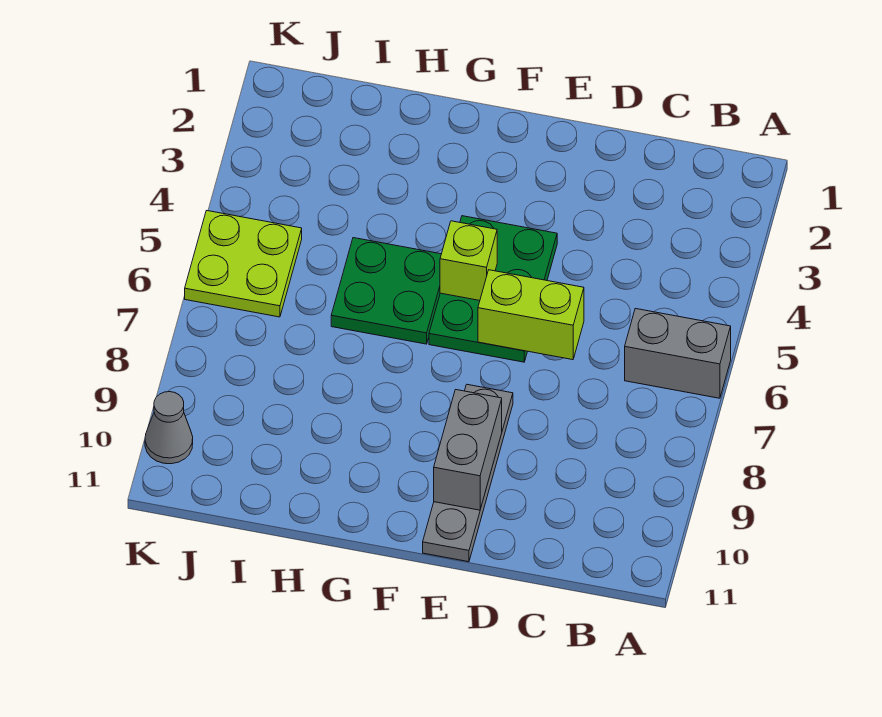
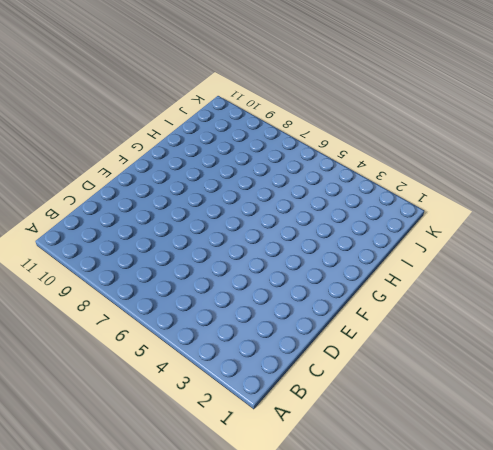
none -> grey 1x2 brick [625,309,731,398]
none -> green 2x3 plate [429,216,557,362]

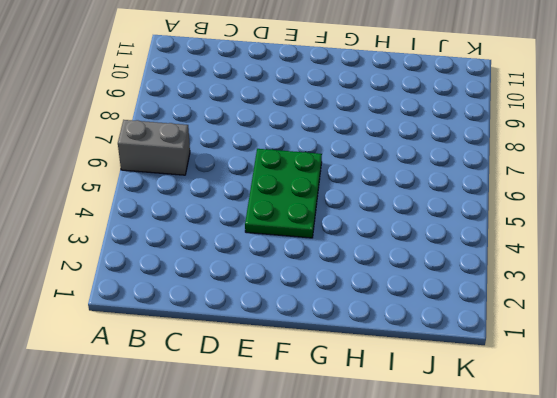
none -> grey 1x4 plate [423,385,513,562]
none -> green 2x2 plate [331,238,441,344]

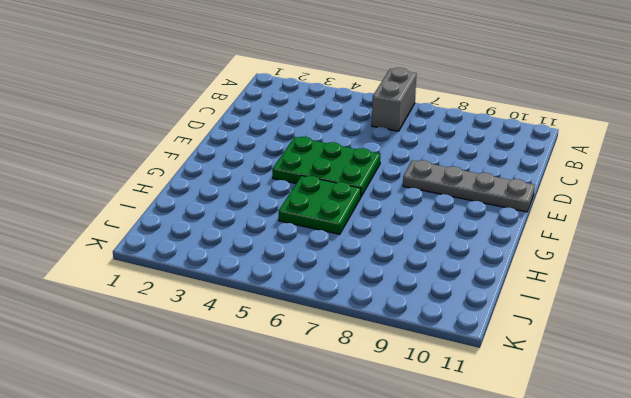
none -> lime 2x2 plate [185,211,302,317]
none -> grey 1x1 cone [145,392,193,464]

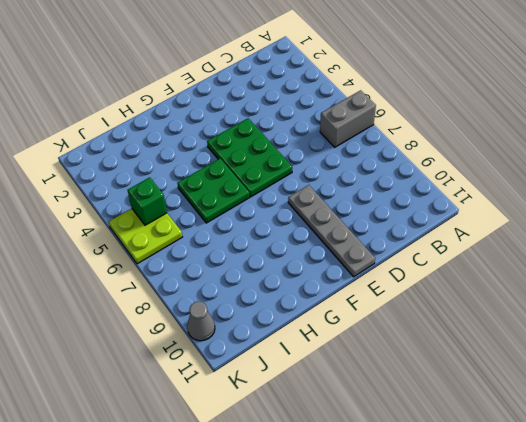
green 1x1 brick [127,177,167,225] -> none
none -> lime 1x2 brick [478,270,584,360]
none -> grey 1x2 brick [434,390,502,510]

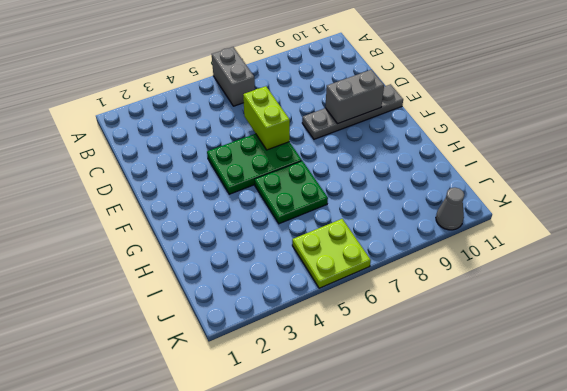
none -> lime 1x1 brick [440,221,497,300]

